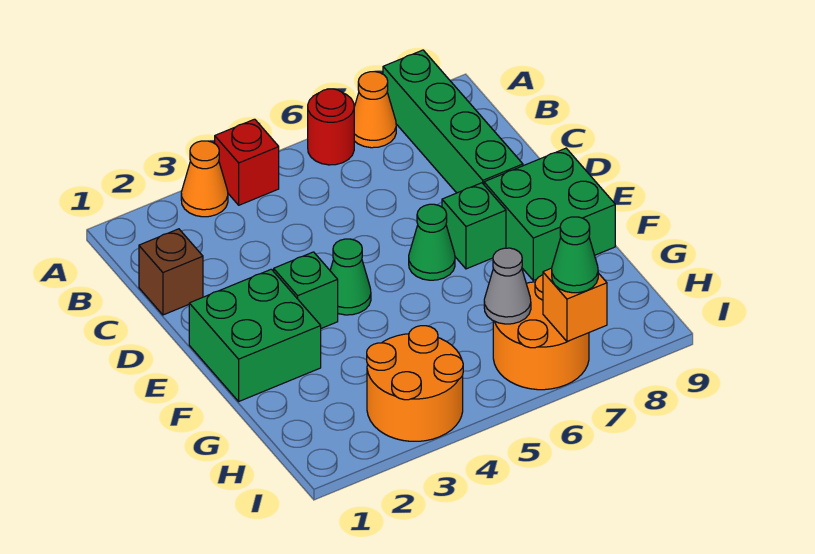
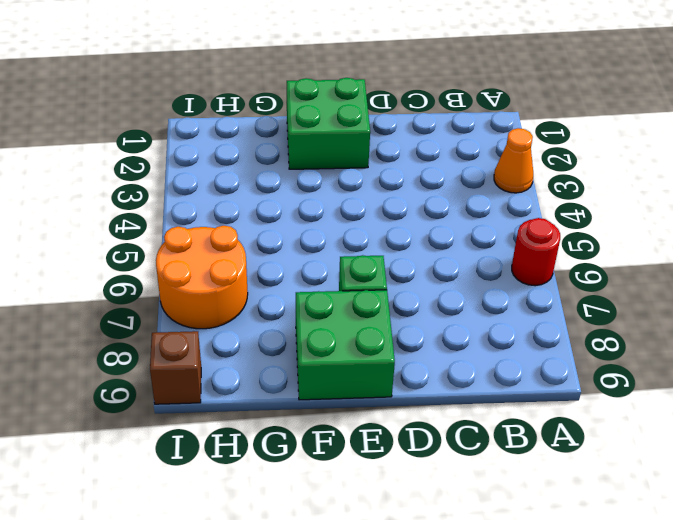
brown 1x1 brick [150,331,201,404] -> brown 1x1 brick moved to [139,229,203,315]
none -> red 1x1 brick [215,119,279,205]
none -> orange 1x1 cone [354,72,396,148]
none -> green 1x4 brick [383,50,523,193]

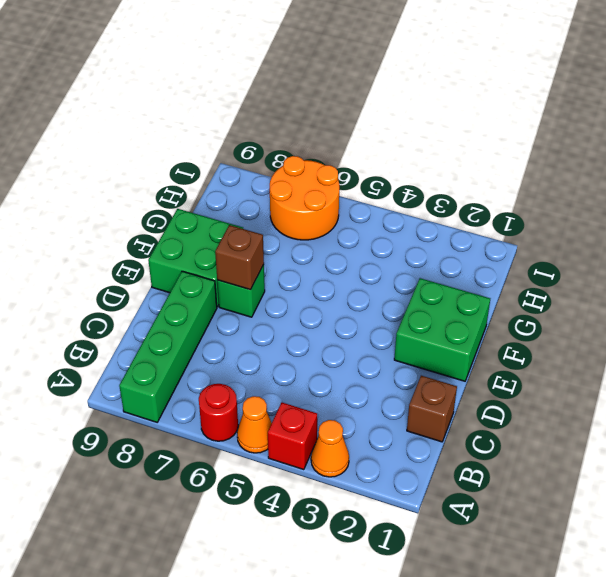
orange 1x1 cone [237,396,272,453] -> orange 1x1 cone moved to [354,72,396,148]
brown 1x1 brick [215,225,264,290] -> none
none -> green 1x1 brick [274,252,338,328]
none -> green 1x1 cone [330,239,371,315]
none -> green 1x1 cone [409,204,455,280]

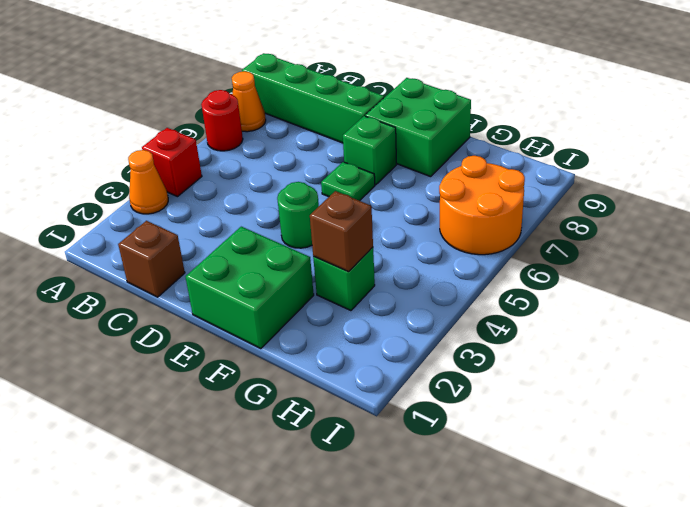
green 1x1 round brick [277,182,319,248] -> green 1x1 cone [330,239,371,315]
green 1x1 plate [321,162,375,201] -> green 1x1 cone [409,204,455,280]
green 1x1 brick [313,247,375,311] -> green 1x1 brick moved to [274,252,338,328]
brown 1x1 brick [310,191,373,272] -> none
none -> orange 2x2 round brick [367,326,463,441]
none -> grey 1x1 cone [484,248,531,324]
none -> orange 1x1 brick [543,268,607,342]

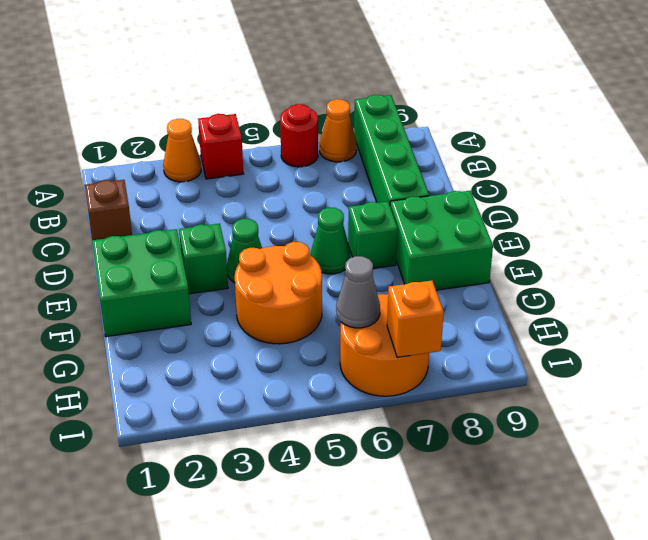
orange 2x2 round brick [235,242,322,344] -> orange 2x2 round brick moved to [367,326,463,441]
none -> green 1x1 cone [552,217,598,293]

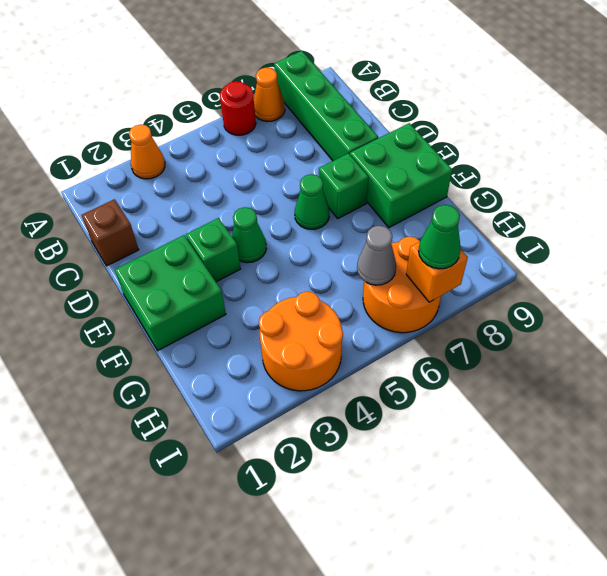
none -> red 1x1 brick [215,119,279,205]

